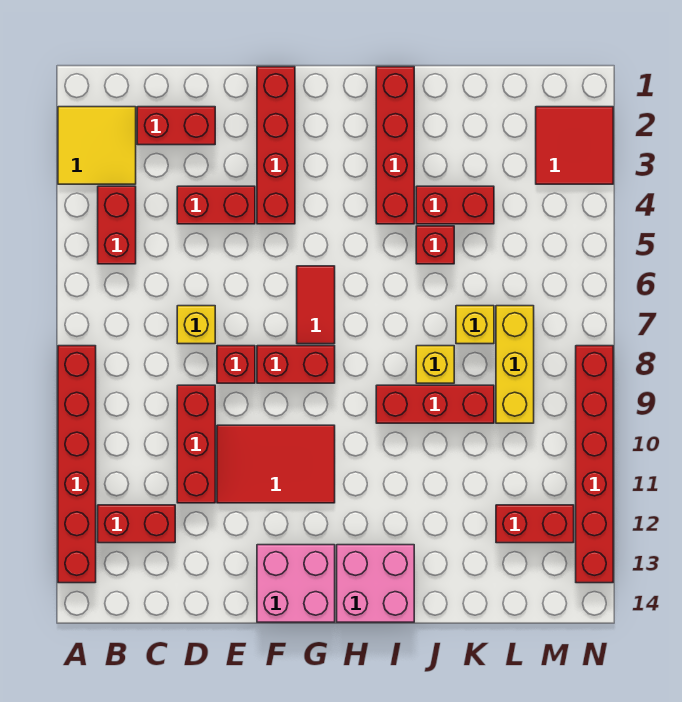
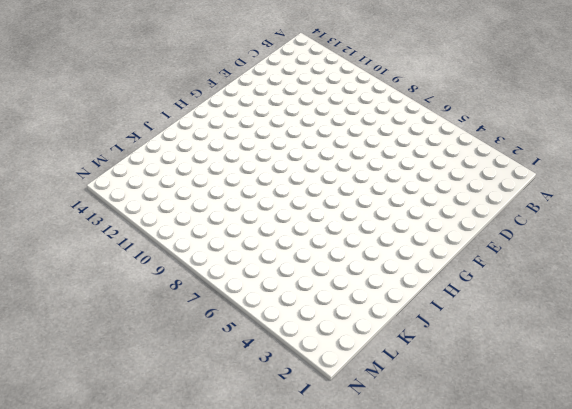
none -> yellow 2x2 tile [58,107,136,184]
none -> red 1x6 brick [58,346,96,583]
none -> red 1x2 brick [98,186,136,264]

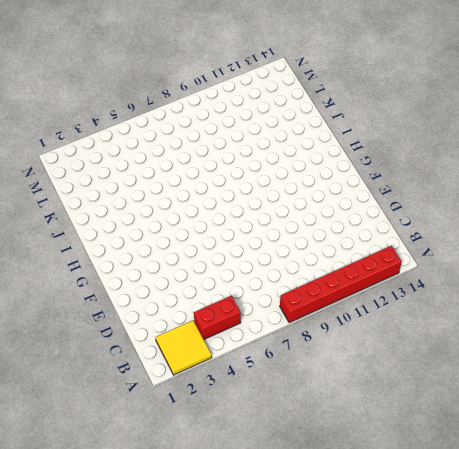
none -> red 1x2 brick [98,505,175,543]
none -> red 1x2 brick [137,107,215,145]
none -> red 1x2 brick [177,186,255,224]

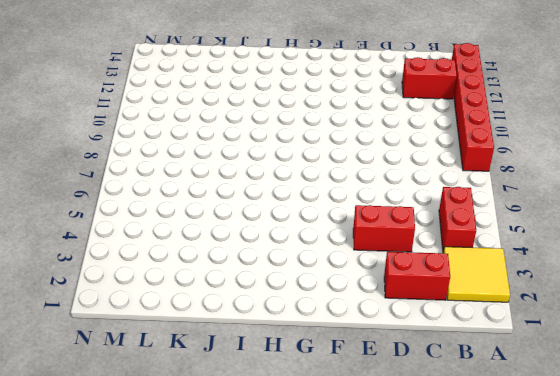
none -> yellow 1x1 brick [177,306,215,344]
none -> red 1x3 brick [177,385,215,503]
none -> red 1x1 brick [217,346,255,383]

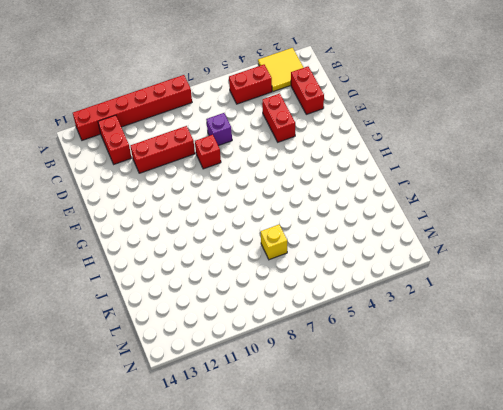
purple 1x1 brick [206,113,232,146] -> yellow 1x1 brick [177,306,215,344]
none -> red 2x3 tile [217,425,335,503]
none -> red 1x4 brick [257,67,295,224]
none -> red 1x2 brick [257,346,335,383]

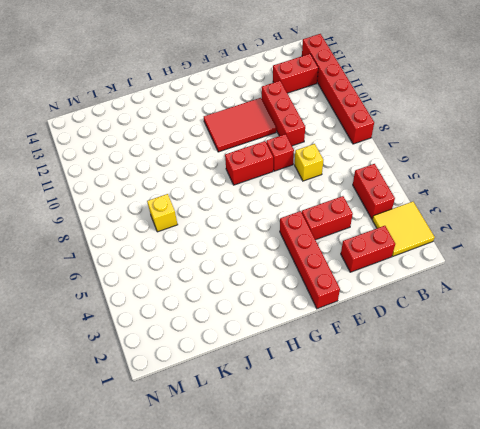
none -> pink 2x2 brick [257,545,335,622]
none -> red 1x2 tile [297,266,335,344]
none -> pink 2x2 brick [337,545,414,622]

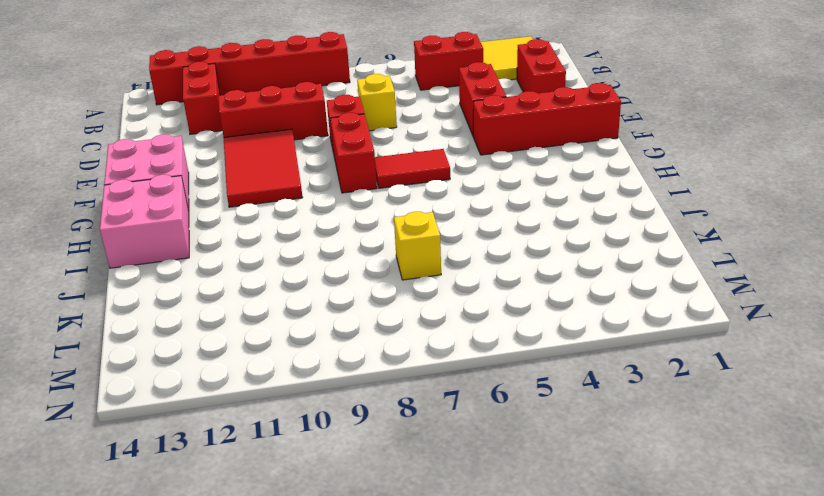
none -> red 1x4 brick [376,67,414,224]
none -> red 1x3 brick [376,385,494,423]
none -> red 1x2 brick [416,186,494,224]

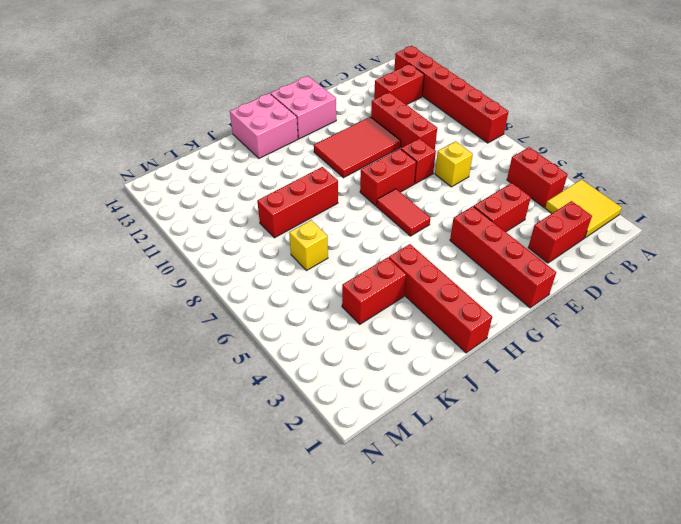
none -> red 1x1 brick [416,226,454,264]
none -> yellow 1x1 brick [416,346,454,383]
none -> yellow 1x3 brick [496,306,534,423]

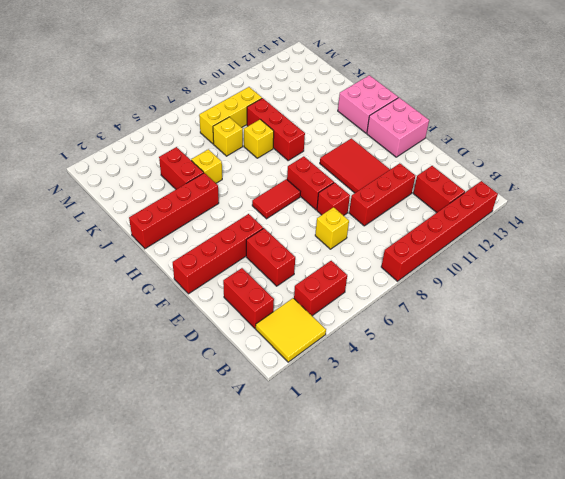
yellow 1x1 brick [191,149,222,183] -> red 1x1 brick [416,226,454,264]
none -> red 1x2 brick [496,505,574,543]
none -> red 2x2 tile [536,107,613,184]
none -> red 1x6 brick [576,346,613,583]

